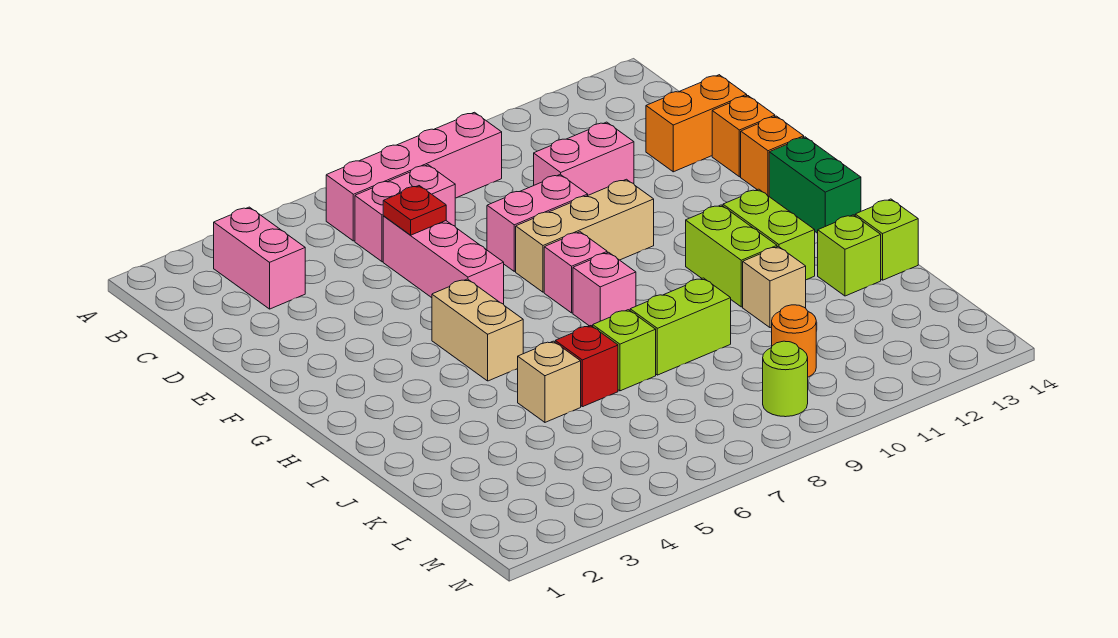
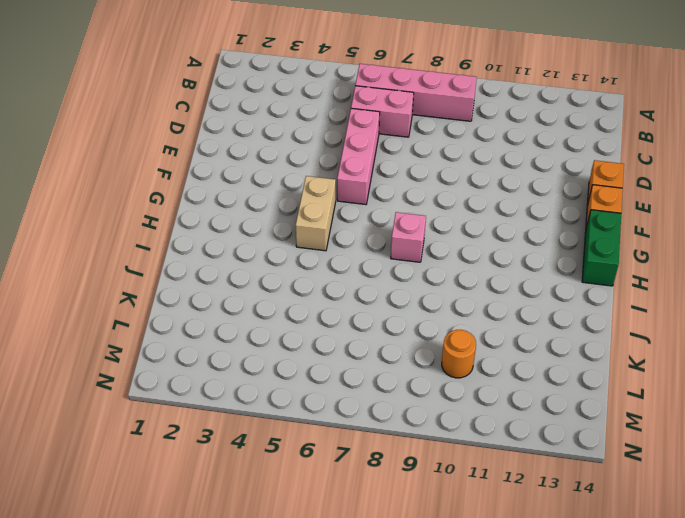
none -> pink 1x2 brick [214,207,305,309]
none -> pink 1x2 brick [534,122,634,195]
none -> orange 1x2 brick [646,75,747,172]

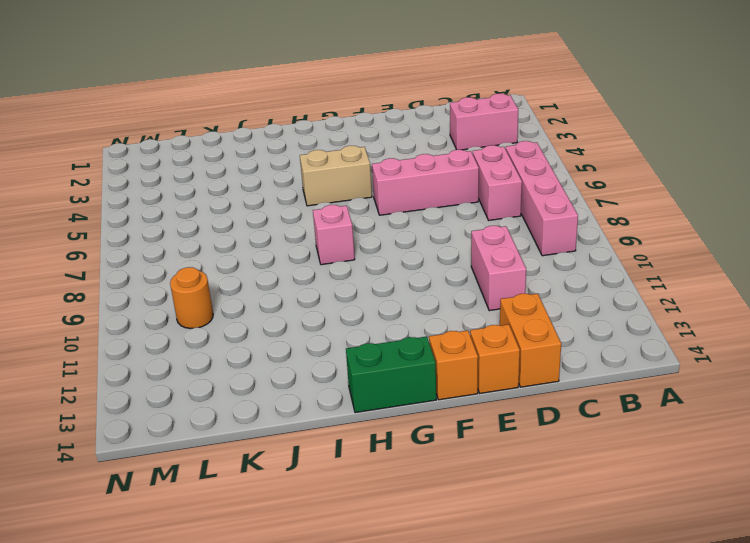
none -> pink 1x2 brick [487,174,588,271]
none -> tan 1x3 brick [516,179,654,292]
none -> pink 1x1 brick [544,232,607,313]

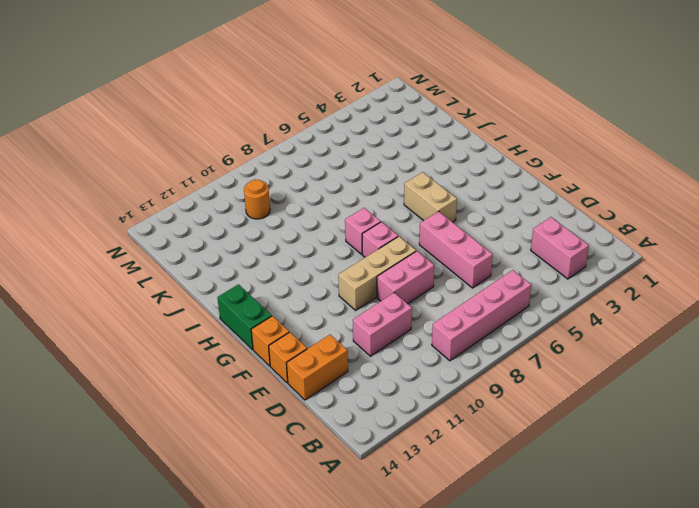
none -> pink 1x2 brick [355,165,455,262]
none -> lime 1x2 brick [686,205,777,307]
none -> lime 1x2 brick [723,189,815,280]

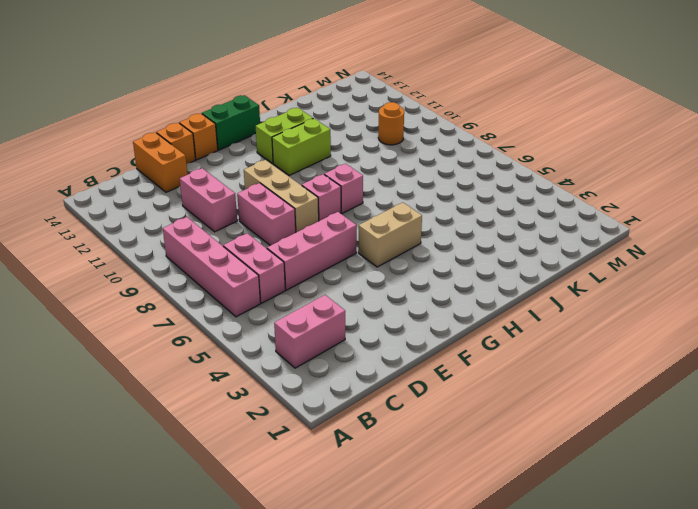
none -> tan 1x1 brick [518,341,581,422]
none -> red 1x1 brick [555,326,618,407]
none -> lime 1x1 brick [593,310,656,391]

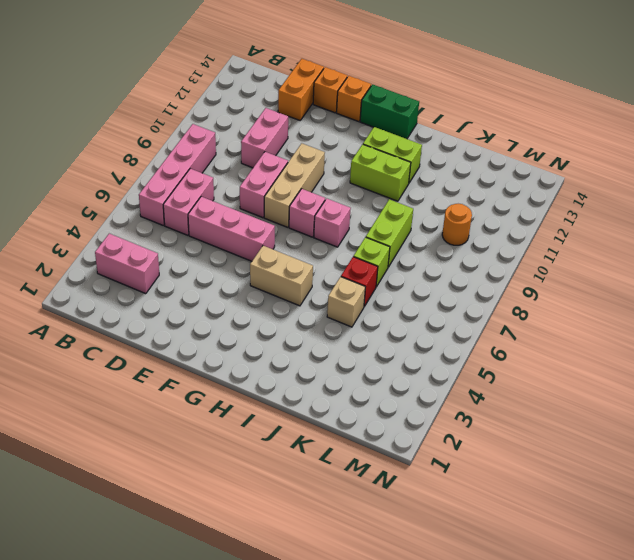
none -> tan 1x1 brick [743,246,806,328]
none -> lime 1x1 brick [818,215,881,296]
none -> lime 1x1 brick [855,199,918,280]

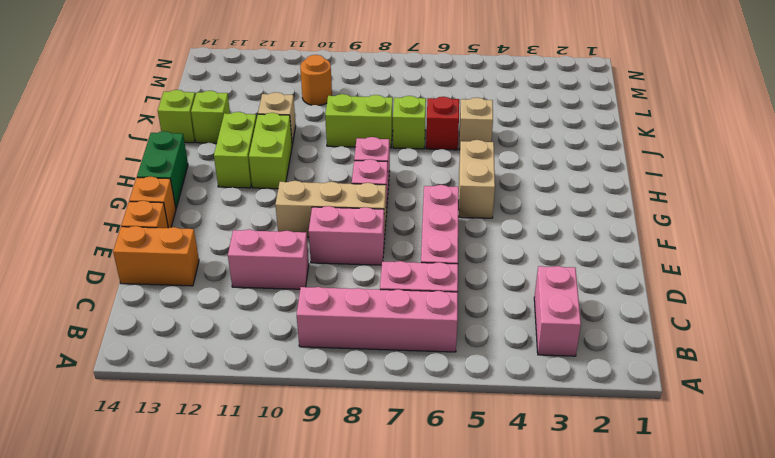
none -> lime 1x1 round brick [763,341,808,417]
none -> red 1x1 plate [383,186,446,235]

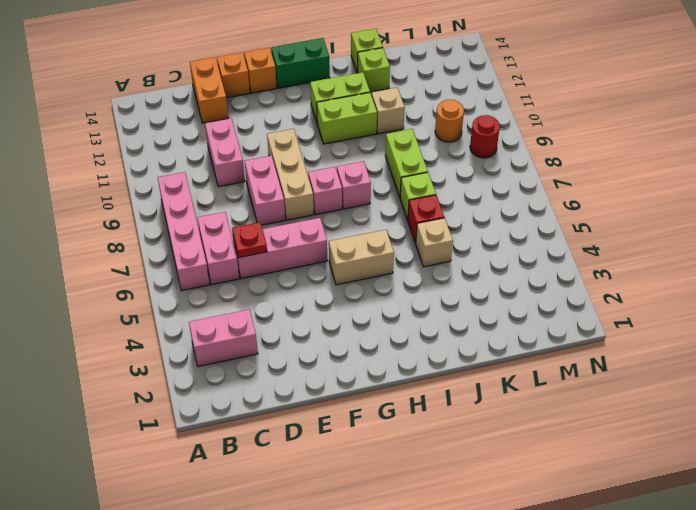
red 1x1 round brick [470,115,500,158] -> lime 1x1 round brick [763,341,808,417]

